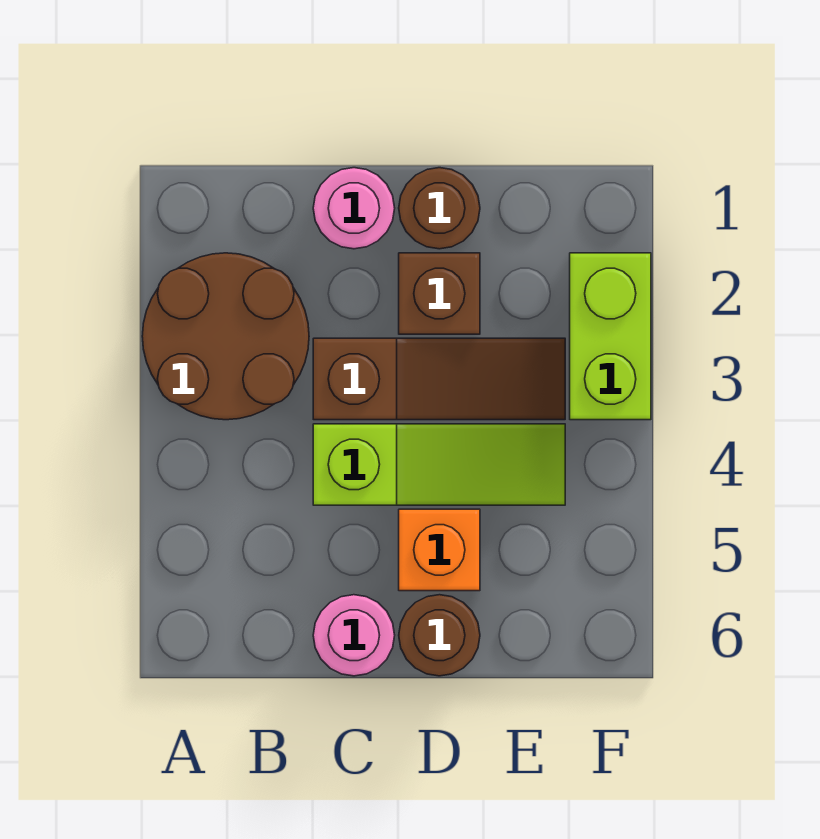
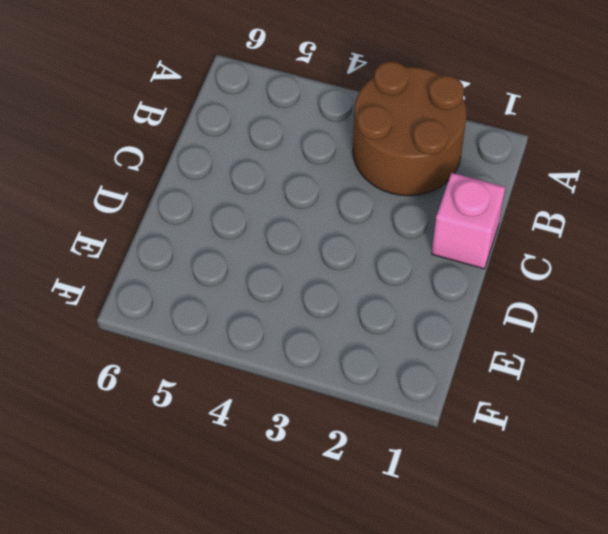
pink 1x1 brick [432,173,505,269] -> pink 1x1 round brick [313,168,395,249]
none -> brown 1x3 slope [313,338,565,420]
none -> lime 1x3 slope [313,424,565,505]

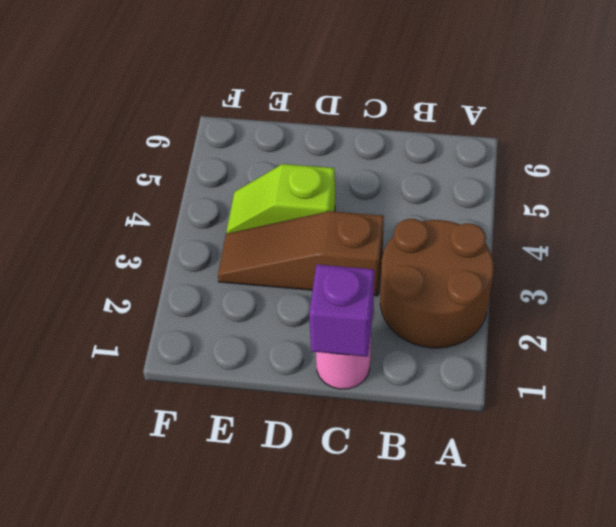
purple 1x1 brick [309,264,374,357] -> none
lime 1x2 slope [226,164,335,233] -> lime 1x3 slope [313,424,565,505]
none -> pink 1x1 round brick [313,595,395,676]
none -> brown 1x1 round brick [399,168,480,249]

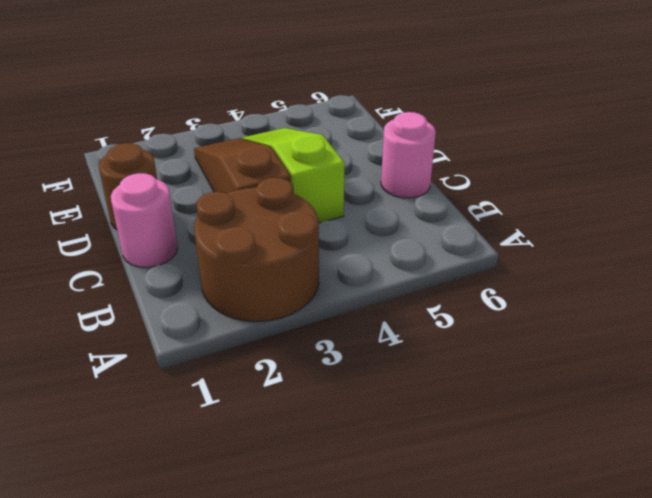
none -> brown 1x1 brick [399,253,480,334]
none -> orange 1x1 brick [399,509,480,591]

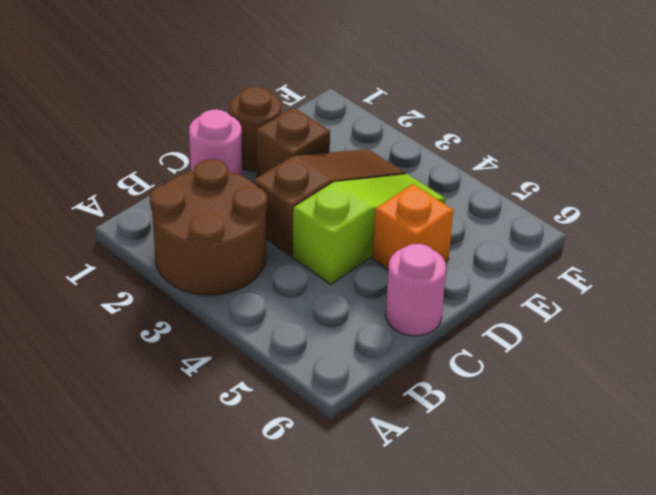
none -> brown 1x1 round brick [399,595,480,676]
none -> lime 1x2 brick [570,253,651,420]

